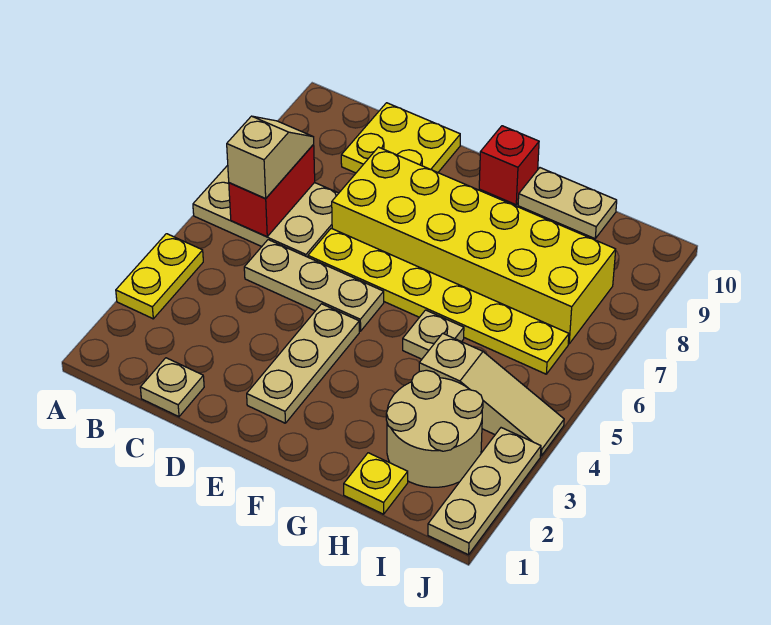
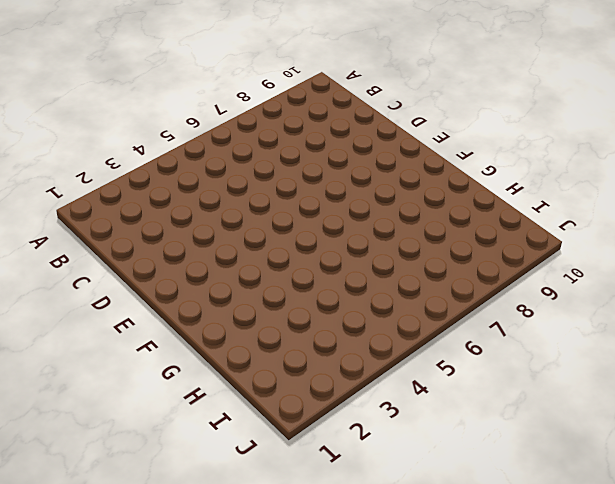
none -> yellow 1x2 plate [116,234,203,319]
none -> tan 2x3 plate [193,165,339,257]
none -> tan 1x1 plate [140,358,204,417]

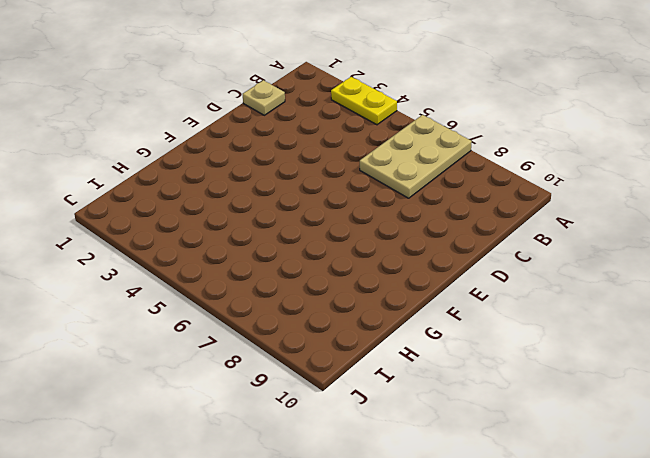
none -> tan 1x3 plate [244,240,384,331]
none -> yellow 2x2 plate [341,103,460,173]
none -> yellow 1x6 plate [308,228,569,374]

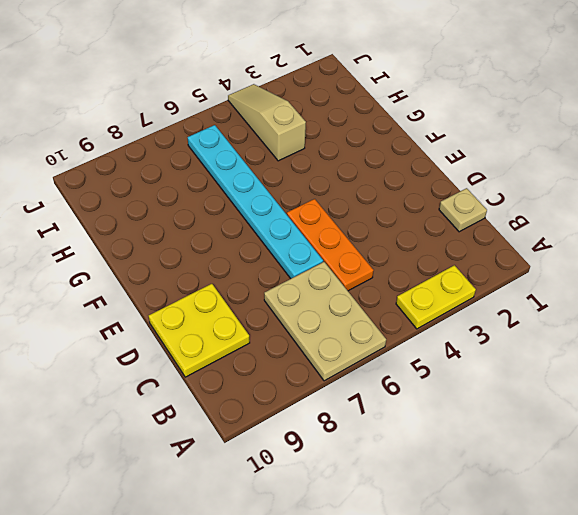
orange 1x3 plate [287,199,374,291] -> tan 1x3 plate [244,240,384,331]
cyan 1x6 plate [188,125,323,279] -> yellow 1x6 plate [308,228,569,374]
none -> yellow 2x6 brick [332,147,616,344]
none -> tan 1x3 plate [247,304,359,423]
none -> red 1x1 brick [479,126,539,205]

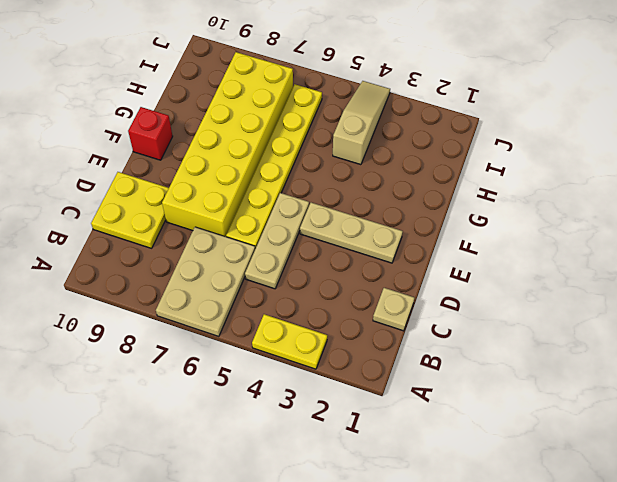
none -> tan 1x1 plate [403,310,464,359]
none -> tan 1x2 plate [518,168,617,239]
none -> yellow 1x1 plate [344,453,408,514]

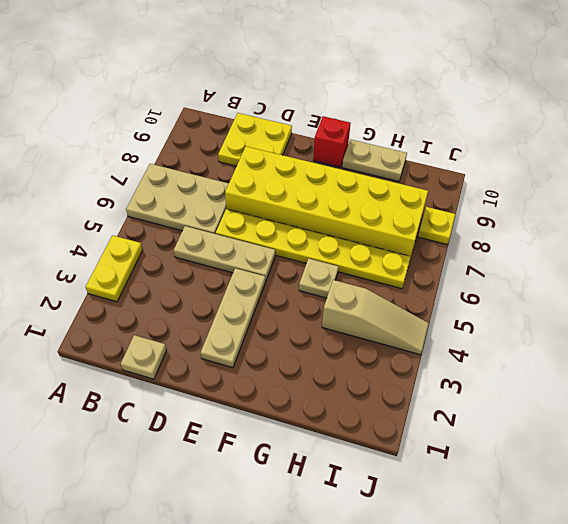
yellow 1x1 plate [418,207,456,244] -> yellow 1x1 plate moved to [344,453,408,514]
none -> tan 2x2 round brick [386,370,483,487]
none -> tan 1x3 plate [428,428,541,555]
none -> red 1x2 brick [229,145,315,237]

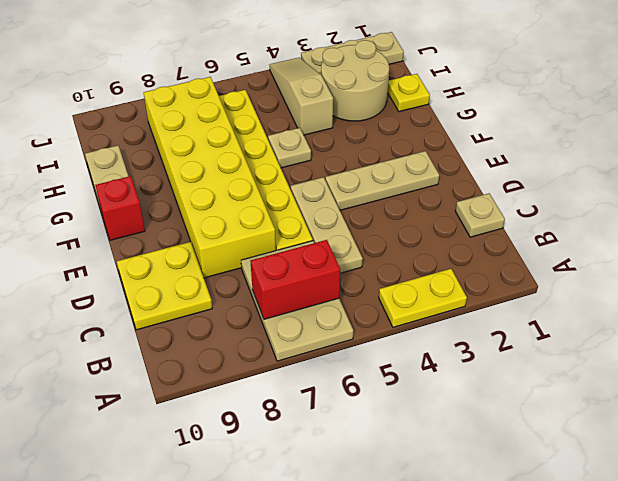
none -> tan 1x2 slope [227,116,314,199]

